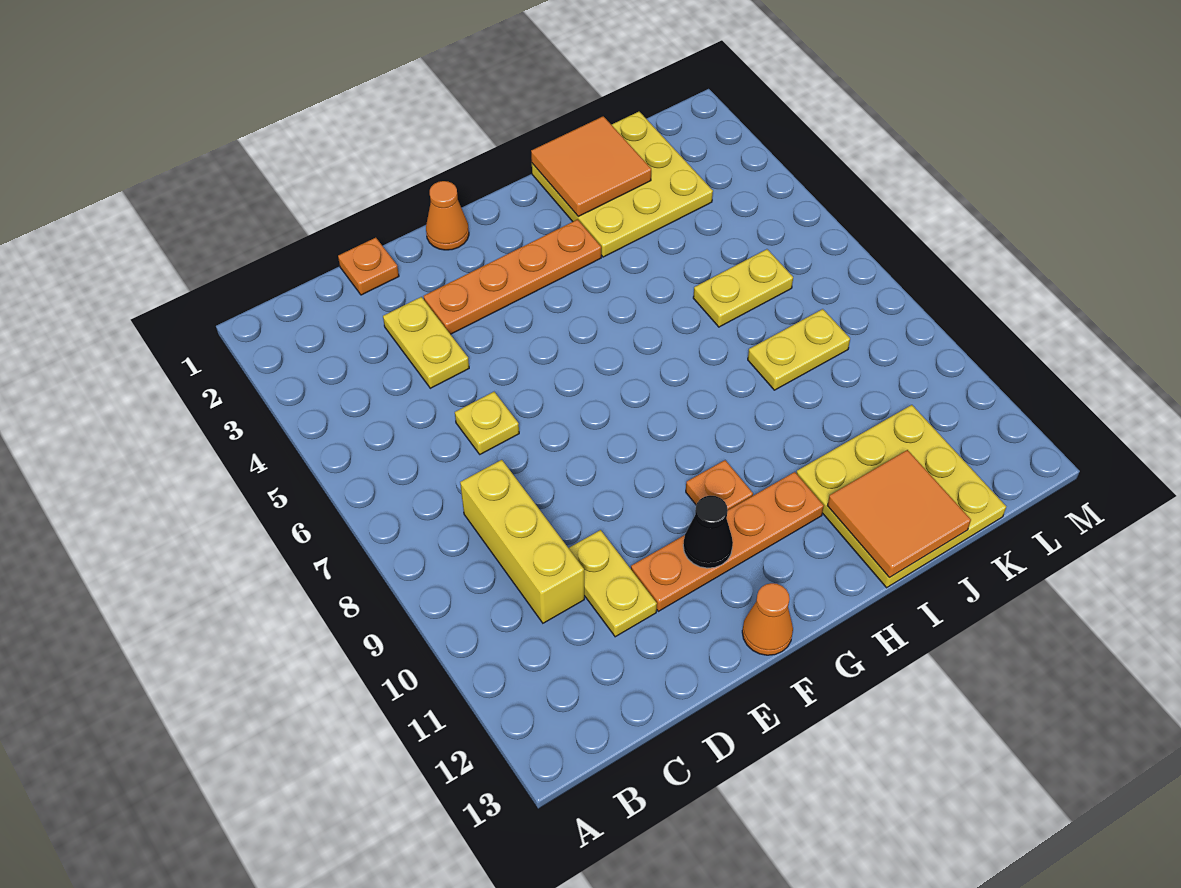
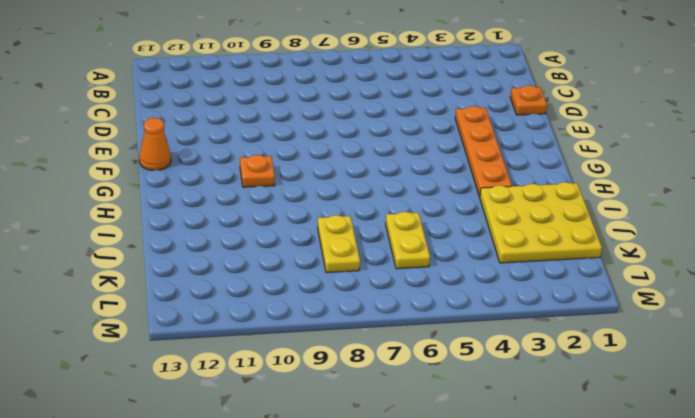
none -> yellow 1x3 brick [460,460,584,623]
none -> yellow 1x2 plate [383,297,469,388]
none -> yellow 1x1 plate [455,392,519,454]

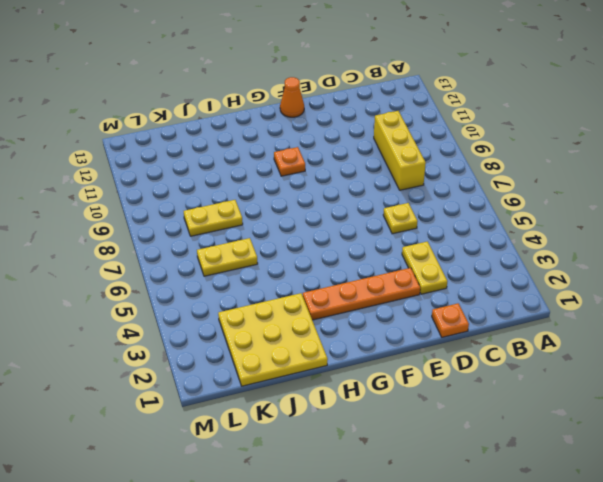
none -> yellow 1x2 plate [569,530,657,637]
none -> orange 1x4 plate [631,472,824,611]
none -> orange 1x1 cone [426,181,469,250]

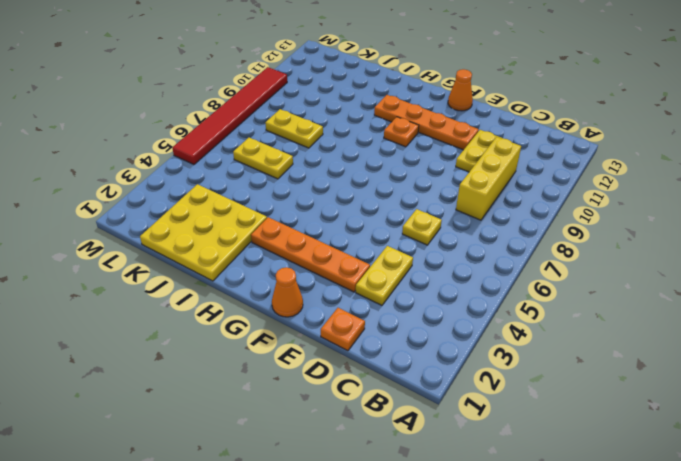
red 1x6 tile [173,67,287,164] -> none
none -> yellow 3x3 plate [796,405,1006,588]
none -> black 1x1 cone [683,496,733,568]
none -> orange 2x2 tile [531,116,651,216]

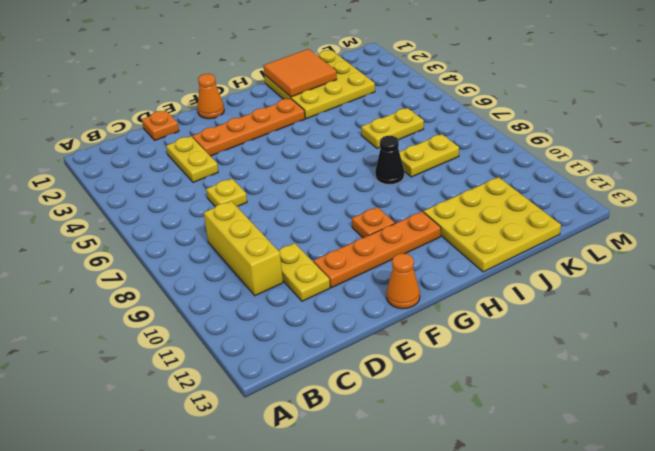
black 1x1 cone [375,136,404,185] -> black 1x1 cone moved to [683,496,733,568]
none -> orange 2x2 tile [827,450,971,577]

